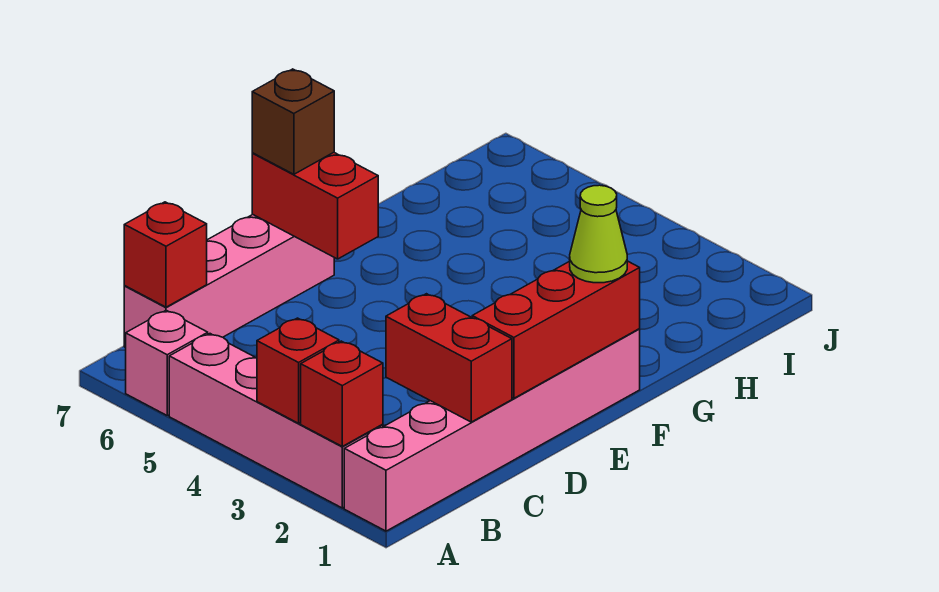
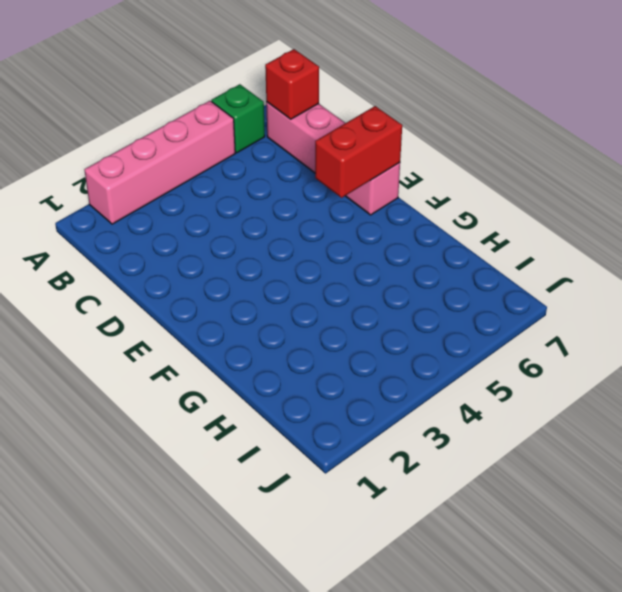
green 1x1 brick [211,84,265,153] -> pink 1x1 brick [126,310,208,415]
none -> pink 1x6 brick [344,329,640,531]
none -> red 1x1 brick [301,341,383,446]
none -> red 1x1 brick [257,318,339,423]

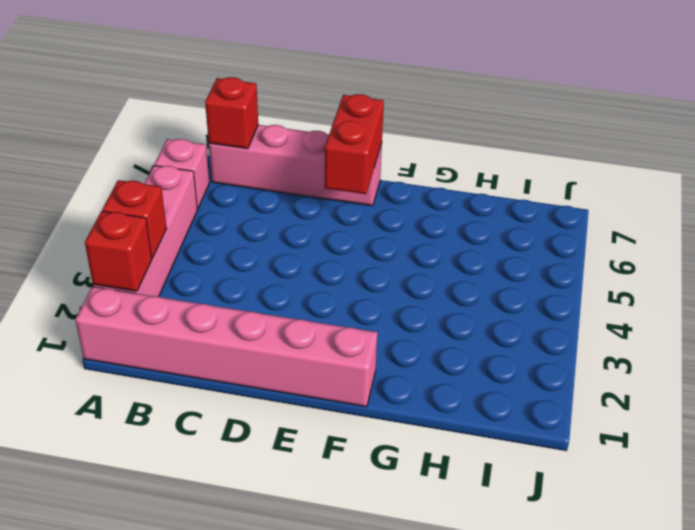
none -> red 1x2 brick [386,294,512,422]
none -> red 1x3 brick [472,261,640,398]
none -> brown 1x1 brick [252,69,334,174]

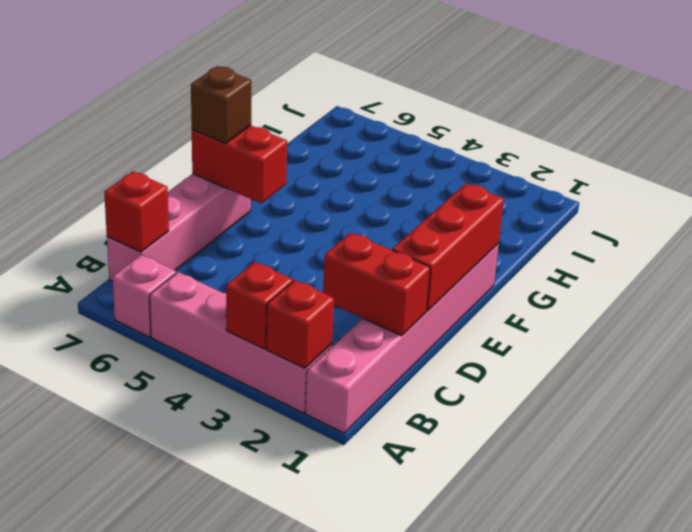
none -> lime 1x1 cone [570,185,627,283]

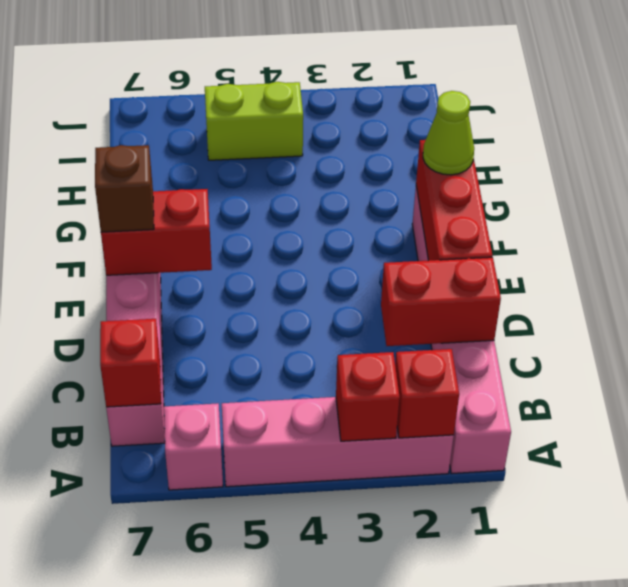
lime 1x2 brick [205,82,303,160] -> none

